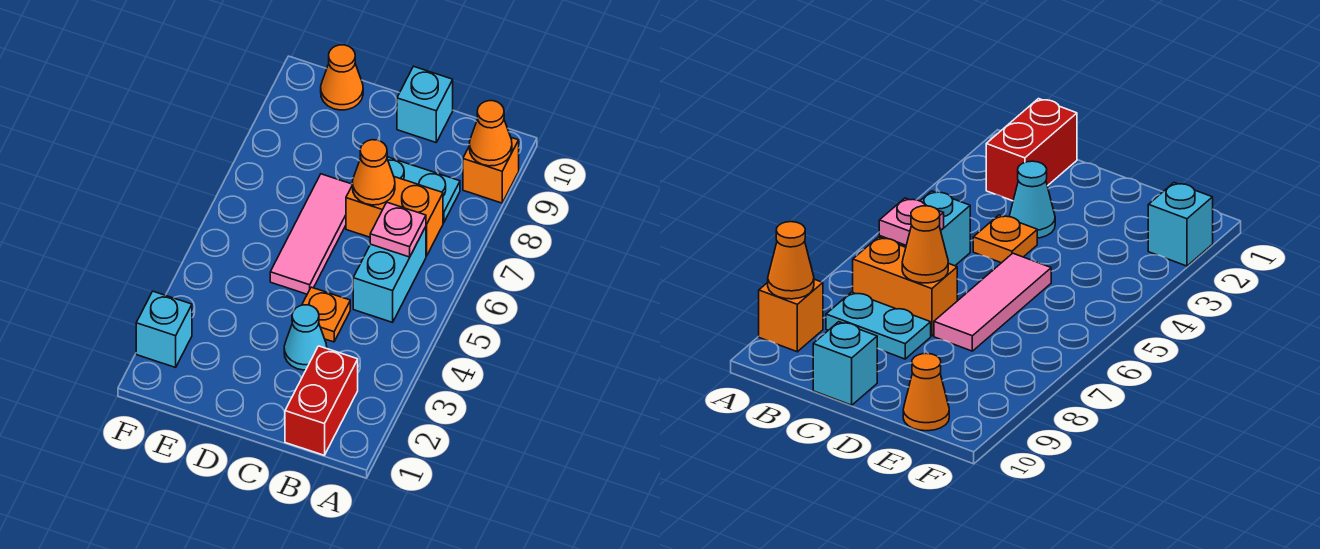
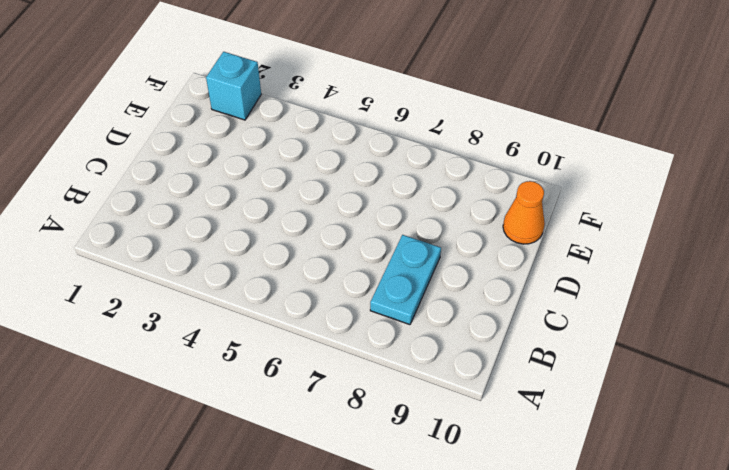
none -> orange 1x1 brick [463,138,519,203]
none -> red 1x2 brick [285,346,358,455]
none -> cyan 1x2 brick [353,227,426,322]

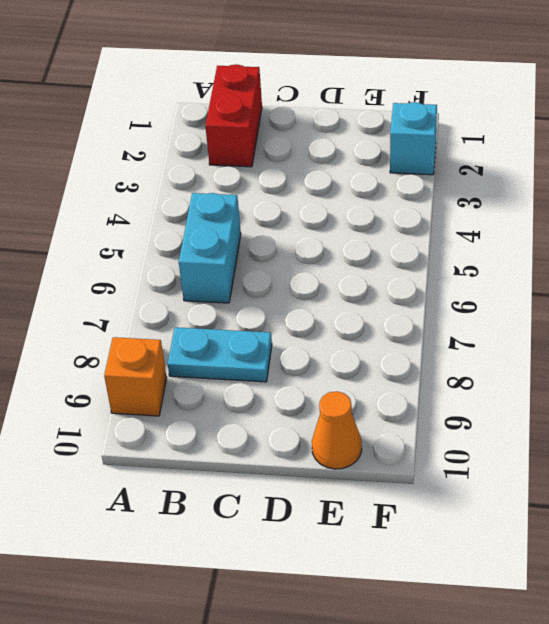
none -> orange 1x2 brick [346,177,443,256]
none -> cyan 1x1 cone [284,305,327,370]
none -> orange 1x1 plate [302,287,350,342]

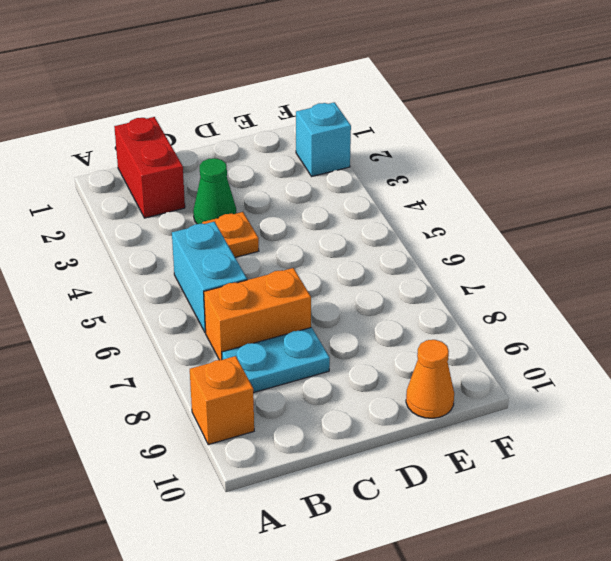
green 1x1 cone [193,158,236,224] -> cyan 1x1 cone [284,305,327,370]
none -> cyan 1x1 brick [397,66,453,142]
none -> pink 1x3 tile [270,174,352,294]
none -> orange 1x1 cone [469,101,512,166]

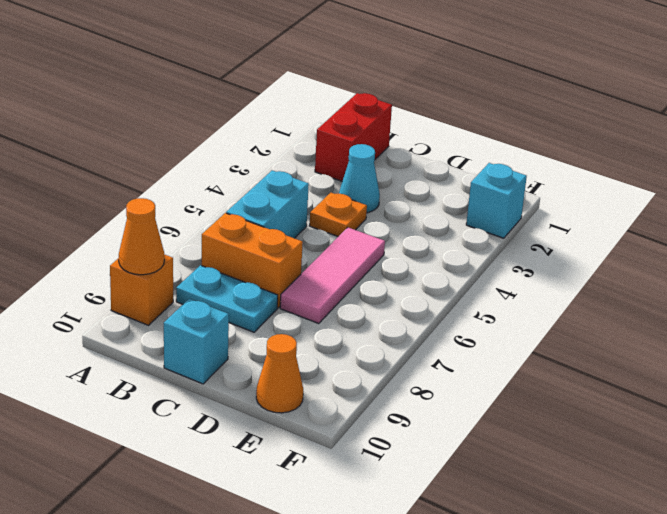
none -> pink 1x1 plate [370,202,426,257]
none -> orange 1x1 cone [352,140,395,205]

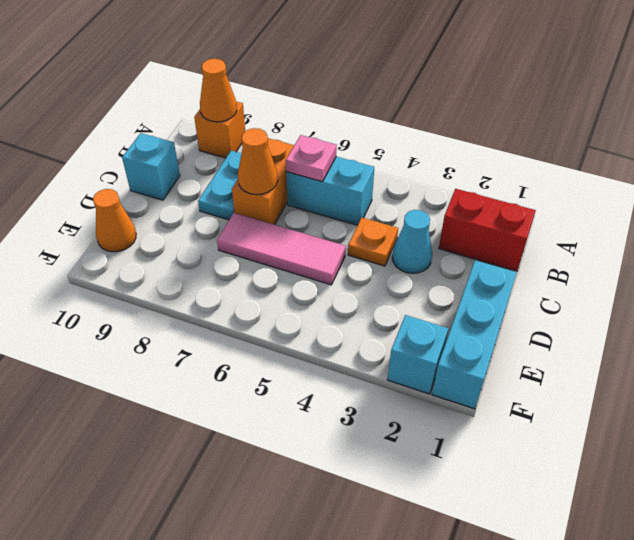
cyan 1x3 brick [432,260,517,409] -> none

